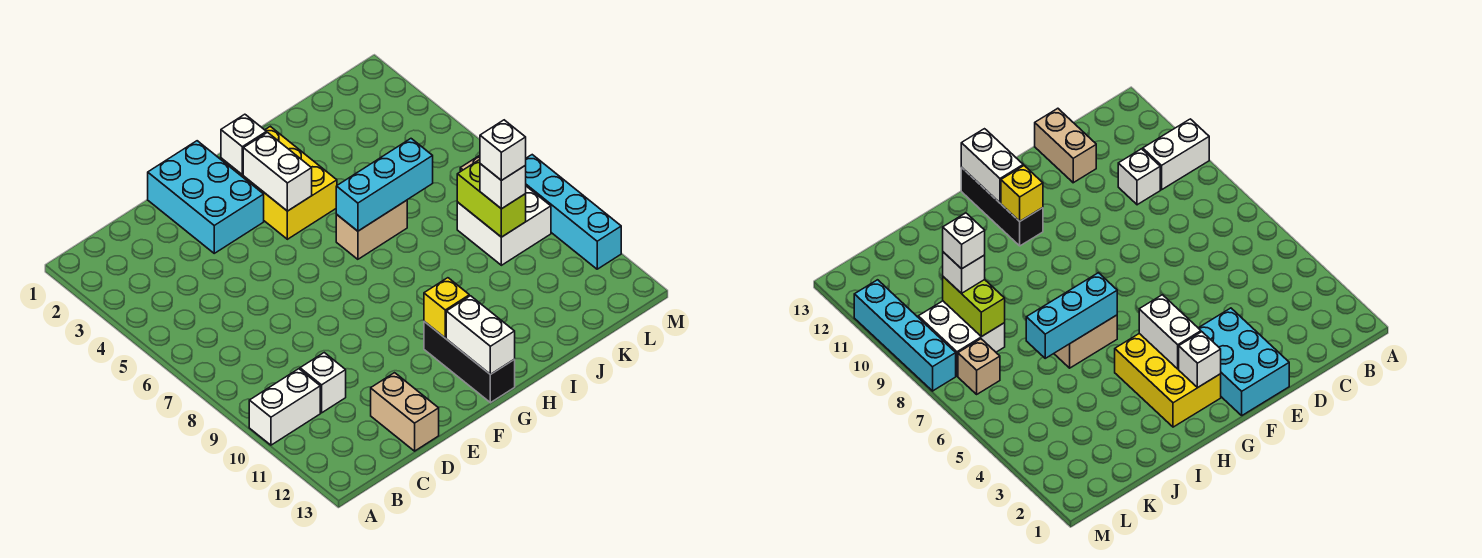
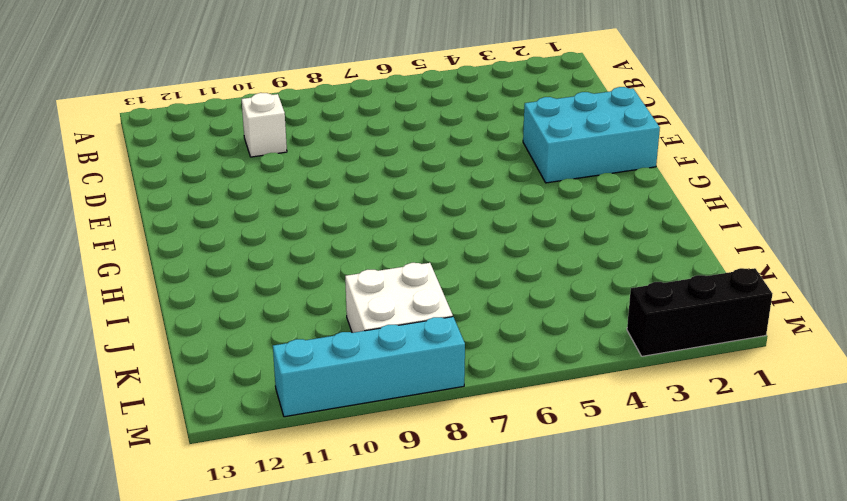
black 1x3 brick [627,268,772,356] -> black 1x3 brick moved to [424,321,515,403]
none -> white 1x2 brick [249,369,320,445]
none -> tan 1x2 brick [371,373,439,451]
none -> yellow 2x3 brick [221,126,337,239]

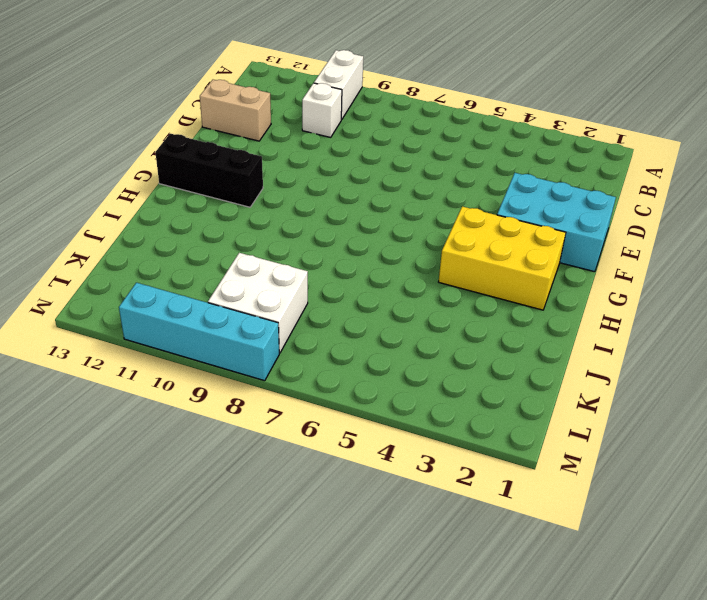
none -> tan 1x2 brick [336,200,407,259]
none -> tan 1x1 brick [958,339,1000,394]
none -> white 1x1 brick [221,114,266,175]

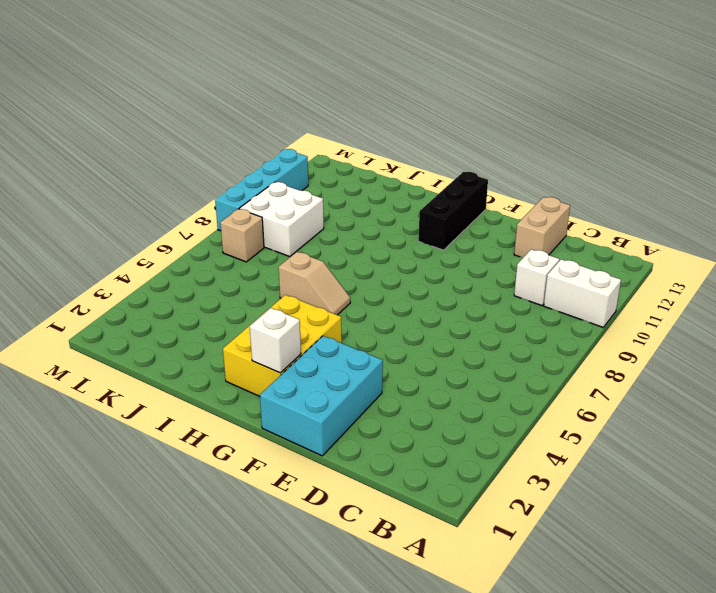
tan 1x2 slope [279,252,350,315] -> tan 1x2 brick [336,200,407,259]
none -> white 1x2 brick [243,133,312,211]
none -> yellow 1x1 brick [424,278,469,338]
none -> white 1x2 brick [446,296,515,374]

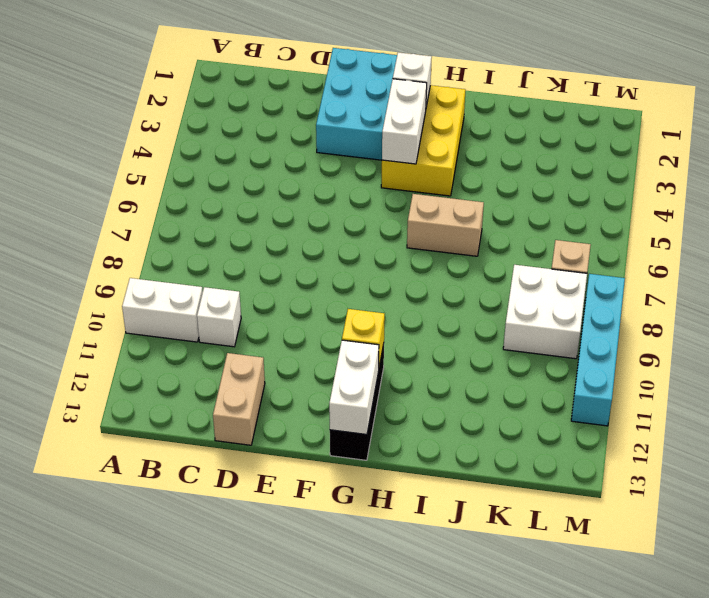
none -> cyan 1x3 brick [336,139,433,231]
none -> lime 1x2 brick [457,160,526,237]
none -> white 1x1 brick [480,164,526,209]

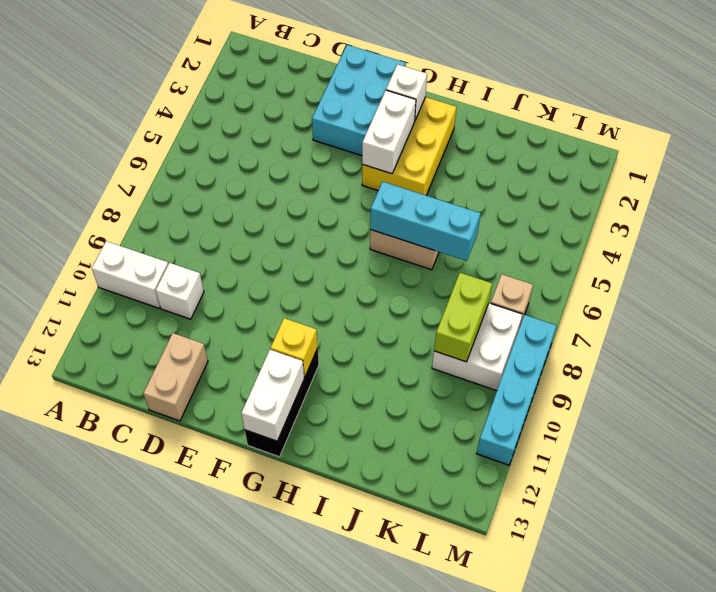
none -> white 1x1 brick [480,164,526,209]
none -> white 1x1 brick [480,120,526,180]

